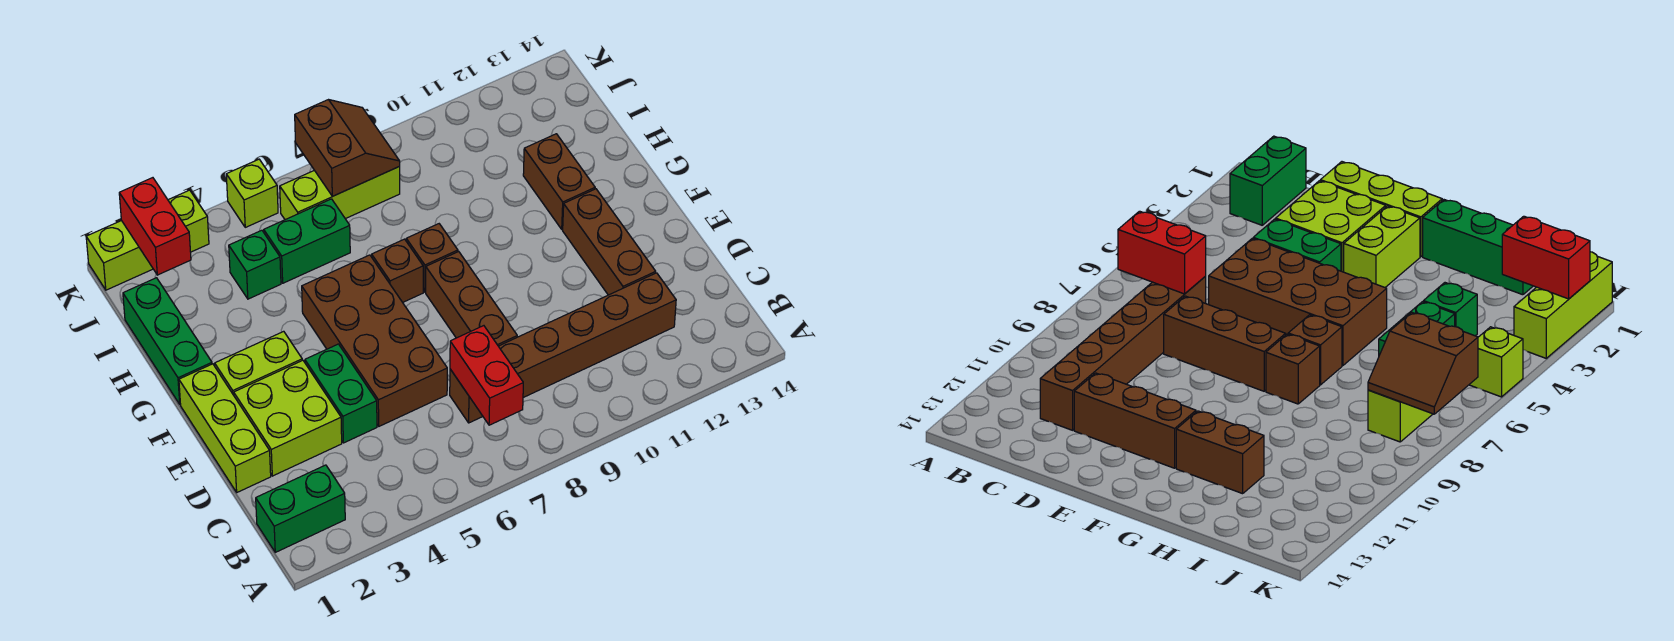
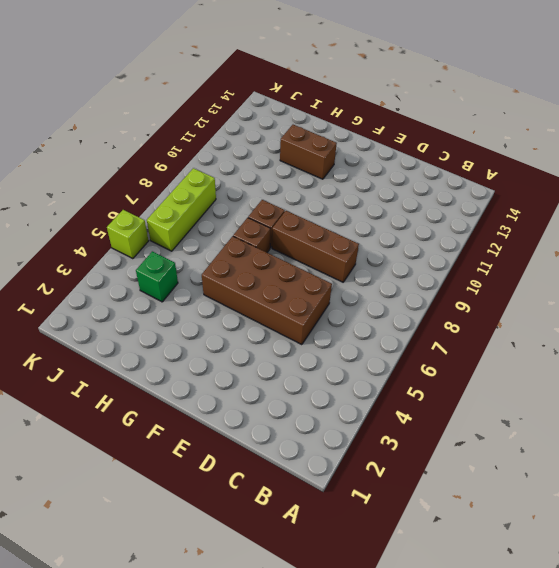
none -> green 1x2 brick [256,465,345,552]
none -> brown 1x6 brick [450,273,676,423]
none -> lime 1x3 brick [179,364,271,492]

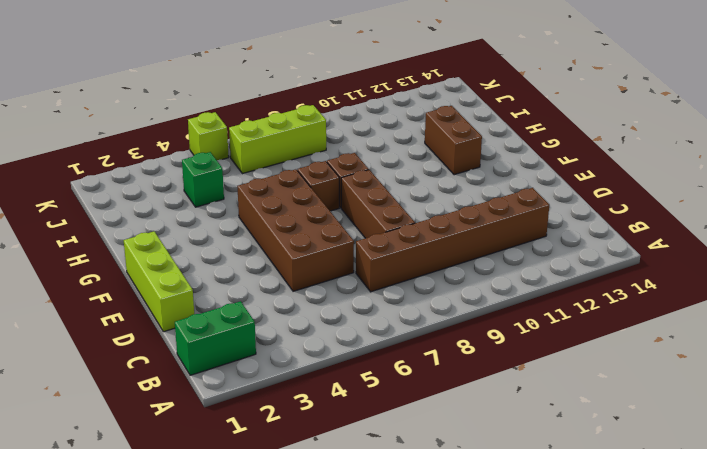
none -> lime 2x2 brick [234,360,342,476]
none -> green 1x2 brick [305,344,377,443]
none -> brown 1x3 brick [563,189,656,295]

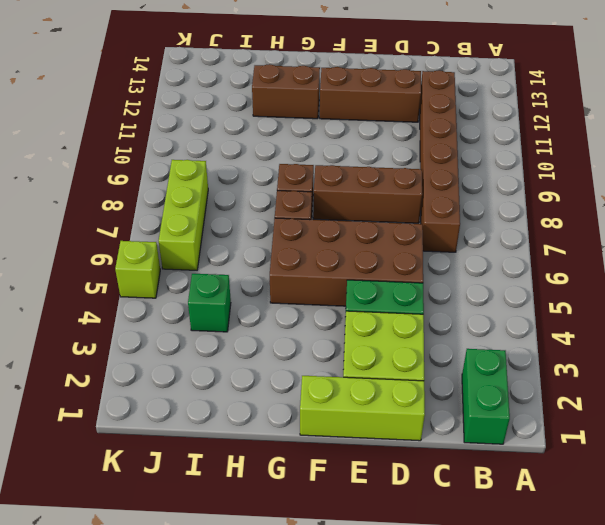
none -> lime 1x2 brick [215,331,302,395]
none -> green 1x3 brick [123,278,212,404]
none -> green 1x2 brick [264,199,350,283]

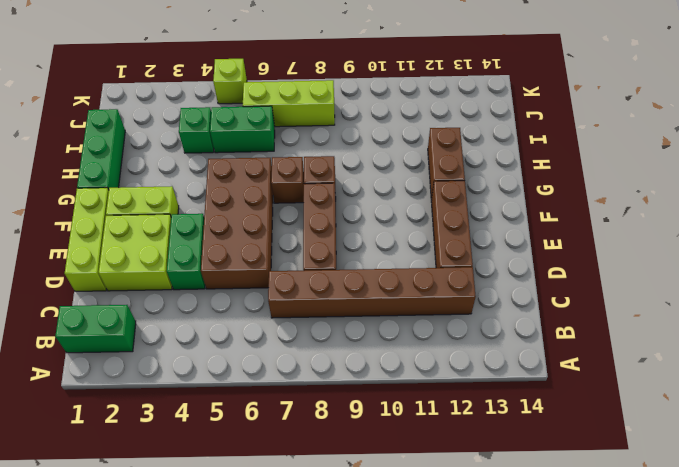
none -> lime 1x3 brick [86,190,209,290]
none -> red 1x2 brick [450,326,523,425]
none -> red 1x2 brick [119,178,191,275]

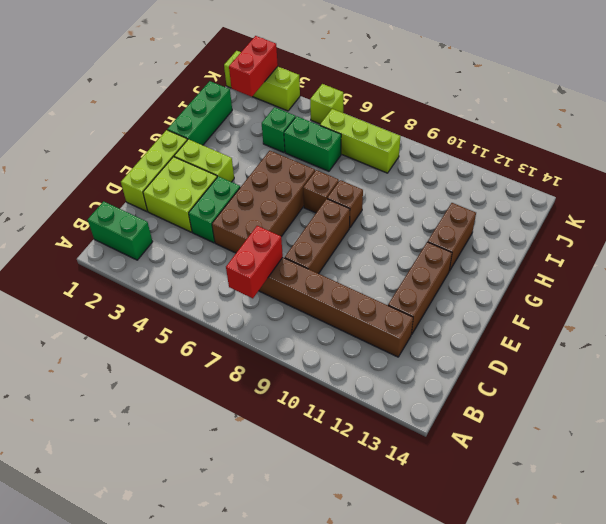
none -> brown 2x2 slope [295,100,400,196]

